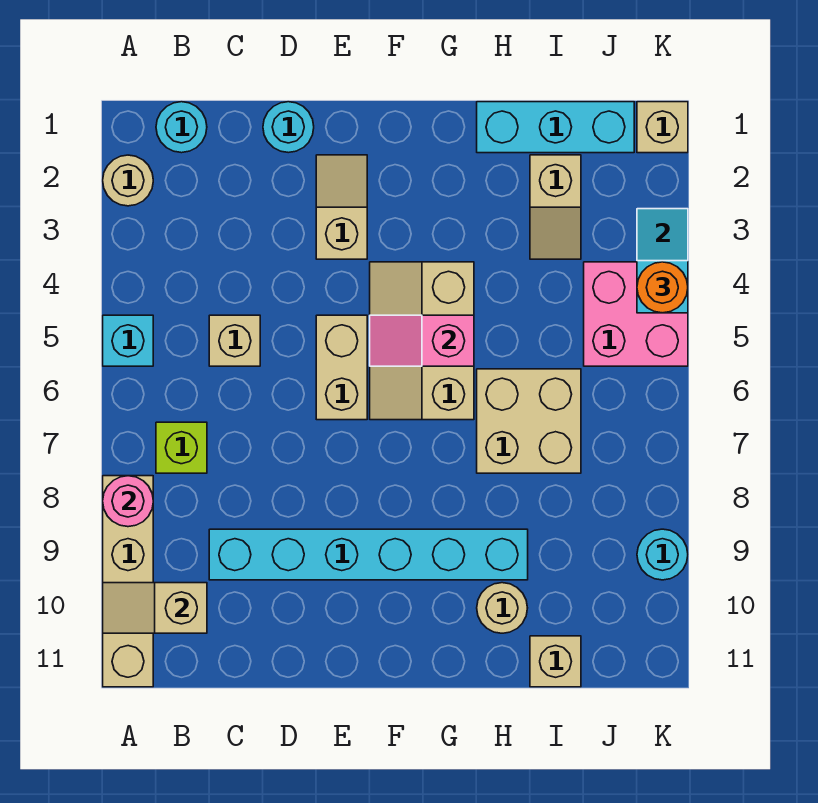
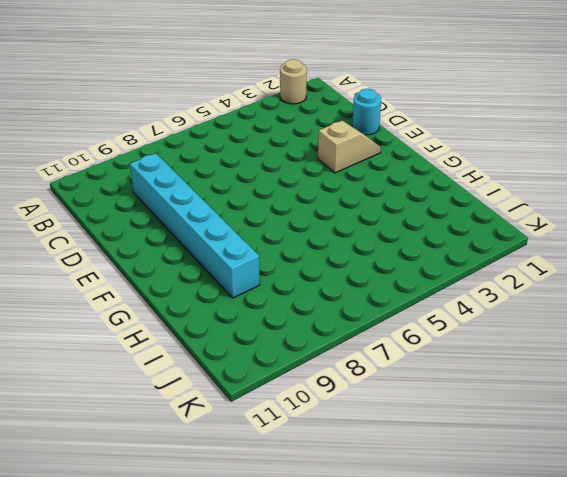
none -> cyan 1x1 brick [103,315,153,366]
none -> tan 1x4 brick [103,476,153,687]
none -> cyan 1x1 round brick [156,102,207,153]

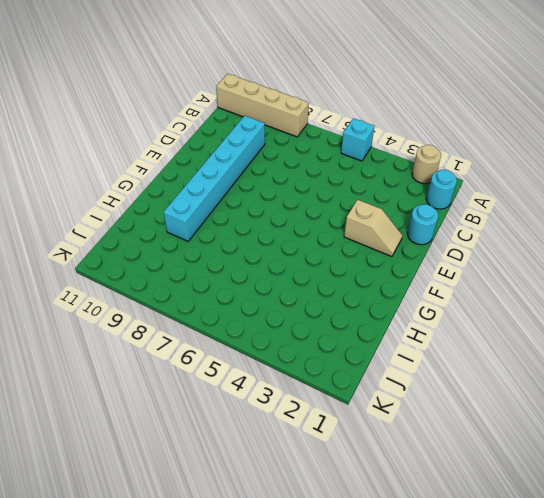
none -> lime 1x1 brick [156,422,207,473]
none -> tan 1x1 brick [209,315,260,366]
none -> tan 1x2 brick [316,315,367,420]

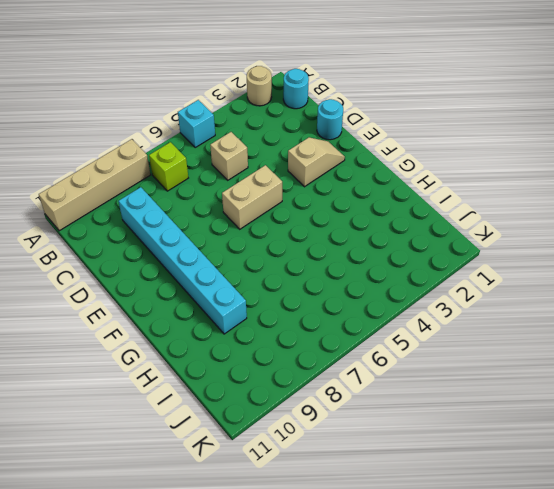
none -> tan 2x3 slope [370,262,474,420]
none -> cyan 1x3 brick [477,102,634,153]
none -> tan 2x2 brick [477,369,581,473]

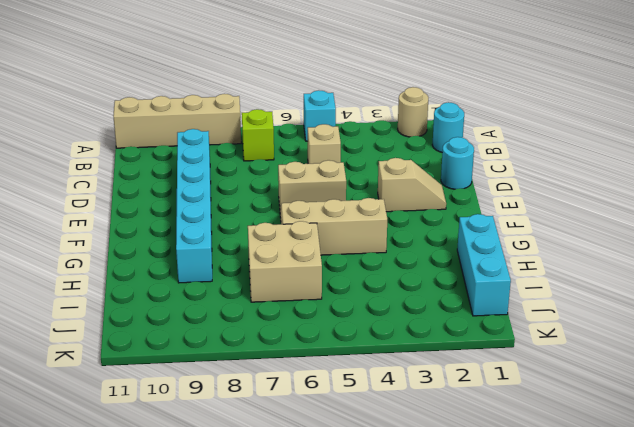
none -> tan 1x1 round brick [477,583,527,633]
none -> tan 1x2 slope [530,155,581,259]
none -> tan 1x1 brick [530,636,581,687]

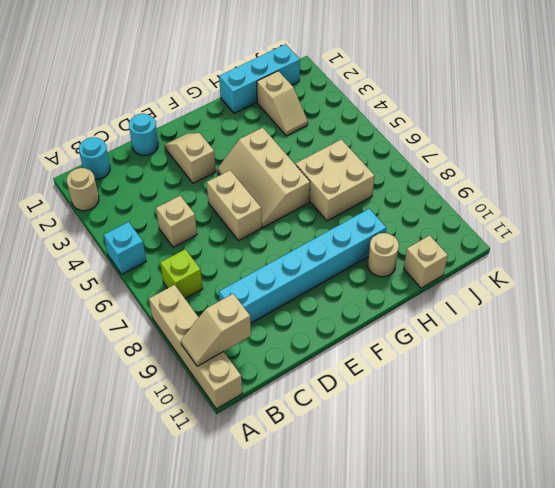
none -> pink 2x2 brick [584,262,688,366]
none -> tan 1x1 brick [637,102,688,153]
none -> cyan 1x1 round brick [637,529,688,580]

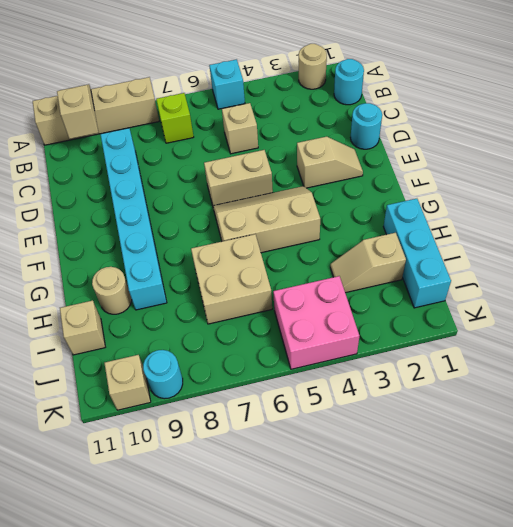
tan 1x1 brick [105,355,151,410] -> tan 1x1 brick moved to [637,102,688,153]
none -> pink 1x1 round brick [103,476,153,527]
none -> pink 1x2 slope [370,315,474,366]
none -> cyan 1x2 slope [637,209,688,313]

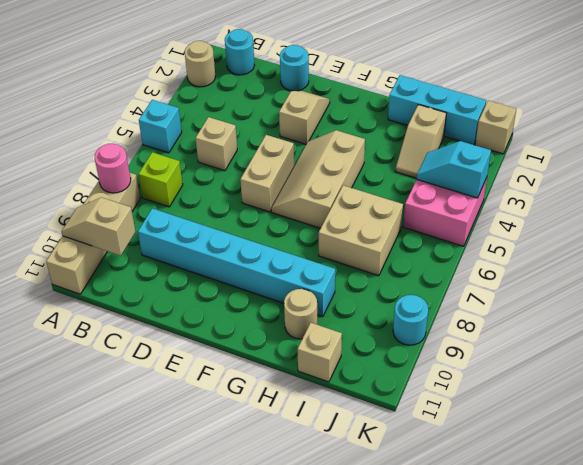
cyan 1x2 slope [417,141,491,198] -> cyan 1x2 slope turned to [637,209,688,313]
none -> pink 1x2 slope [370,315,474,366]
none -> orange 1x1 round brick [637,262,688,313]

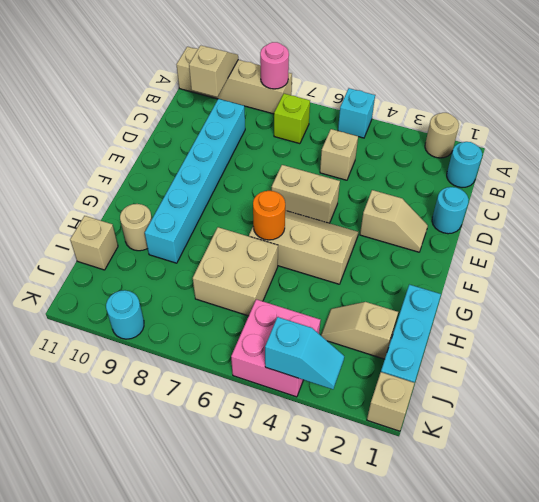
orange 1x1 round brick [253,191,285,240] -> orange 1x1 round brick moved to [637,262,688,313]
none -> pink 1x2 slope [370,315,474,366]

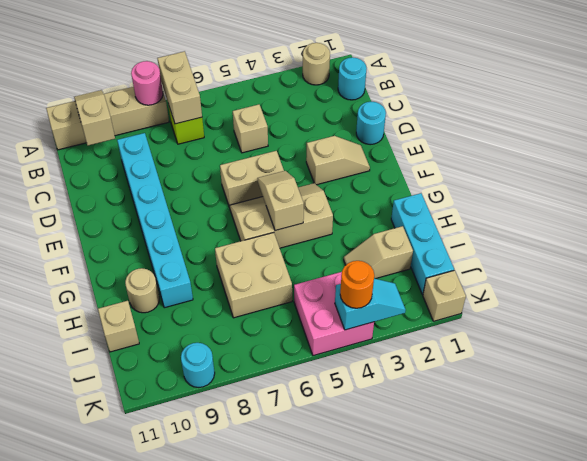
tan 1x2 brick [157,51,202,124] -> none
tan 1x2 slope [257,171,304,231] -> pink 1x2 slope [370,315,474,366]
none -> cyan 1x1 brick [103,315,153,366]

